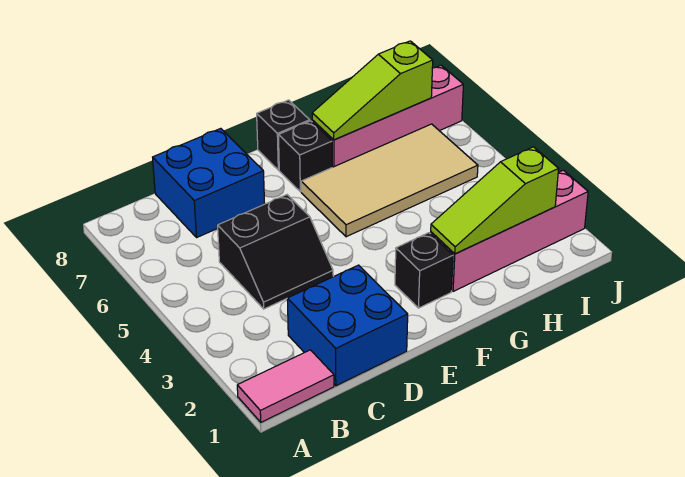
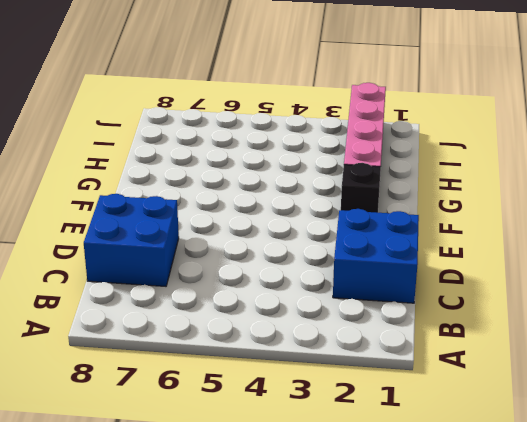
none -> pink 1x2 tile [237,350,334,422]
none -> black 2x2 slope [218,195,333,309]
none -> tan 2x4 tile [301,124,478,237]

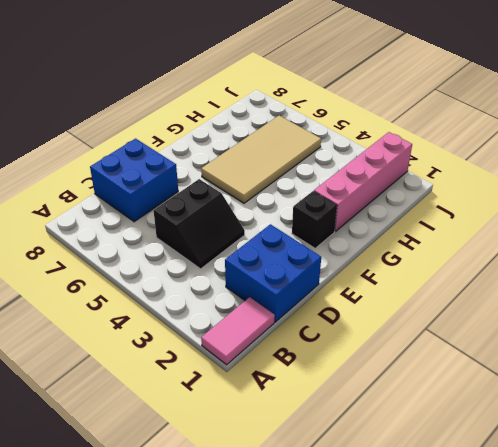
none -> black 1x1 brick [278,121,332,192]
none -> black 1x1 brick [257,100,310,170]
none -> pink 1x4 brick [312,65,463,167]

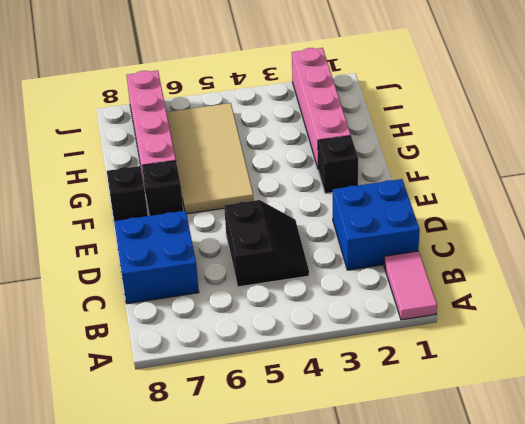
none -> lime 1x3 slope [431,147,559,254]
none -> lime 1x3 slope [312,41,433,140]

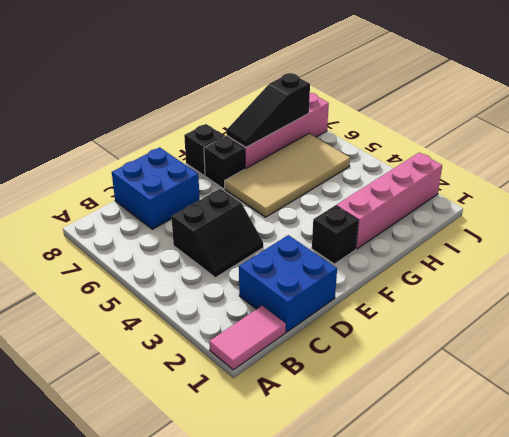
black 1x3 slope [226,73,310,147] -> lime 1x3 slope [312,41,433,140]
none -> lime 1x3 slope [431,147,559,254]

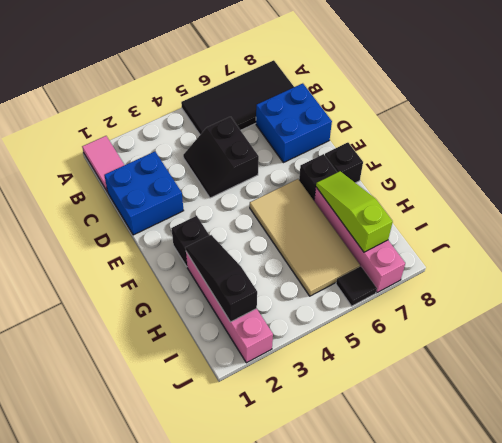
black 2x4 tile [181,60,294,135] -> none
black 1x3 slope [186,235,257,322] -> lime 1x3 slope [431,147,559,254]
black 1x1 tile [336,266,377,306] -> none

